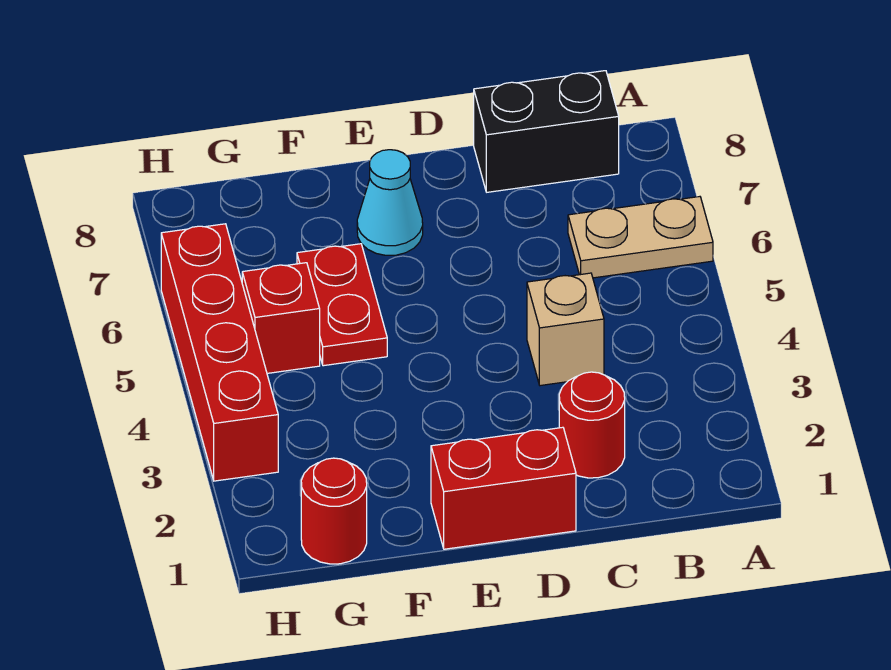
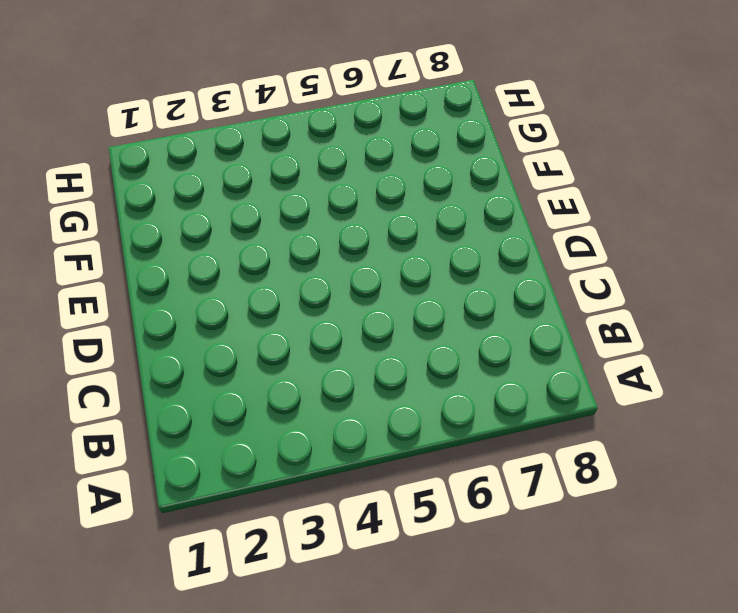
none -> tan 1x2 plate [568,197,713,278]
none -> black 1x2 brick [474,71,619,192]

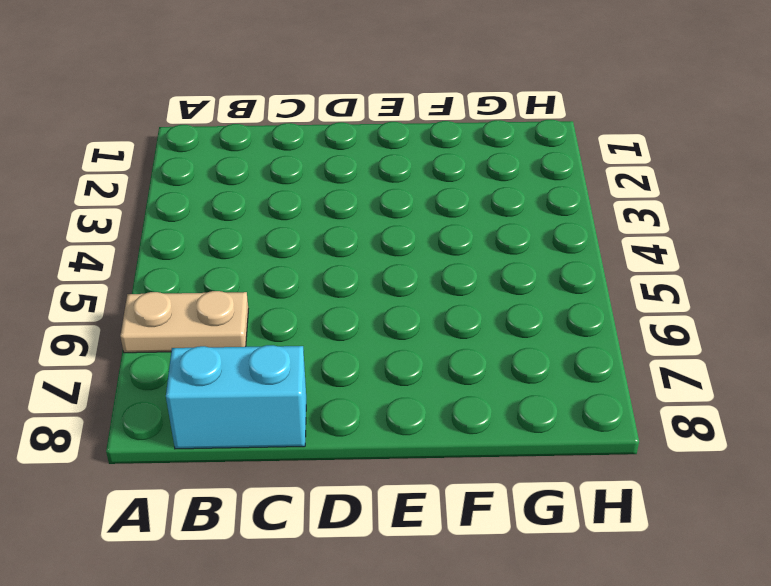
cyan 1x2 brick [166,345,306,449] -> black 1x2 brick [474,71,619,192]
none -> red 1x1 round brick [559,372,625,478]
none -> tan 1x1 brick [527,273,604,386]

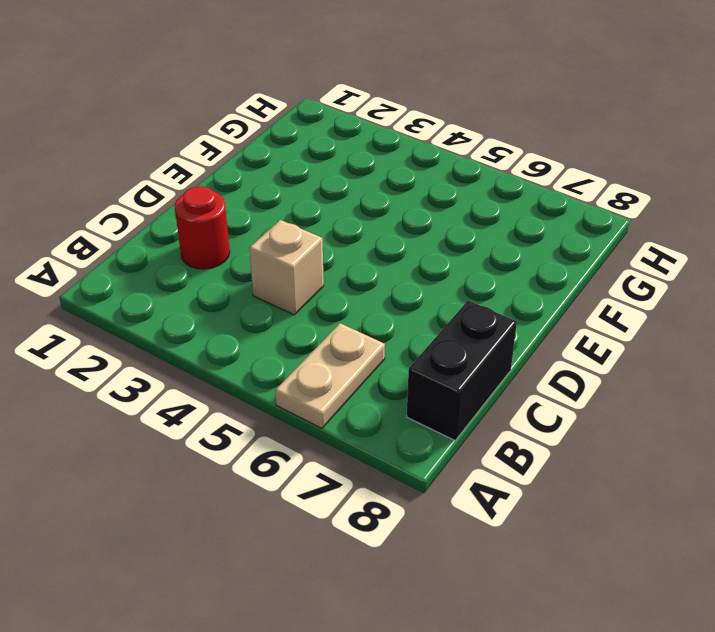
none -> red 1x2 brick [431,427,576,549]
none -> cyan 1x1 cone [357,150,423,255]

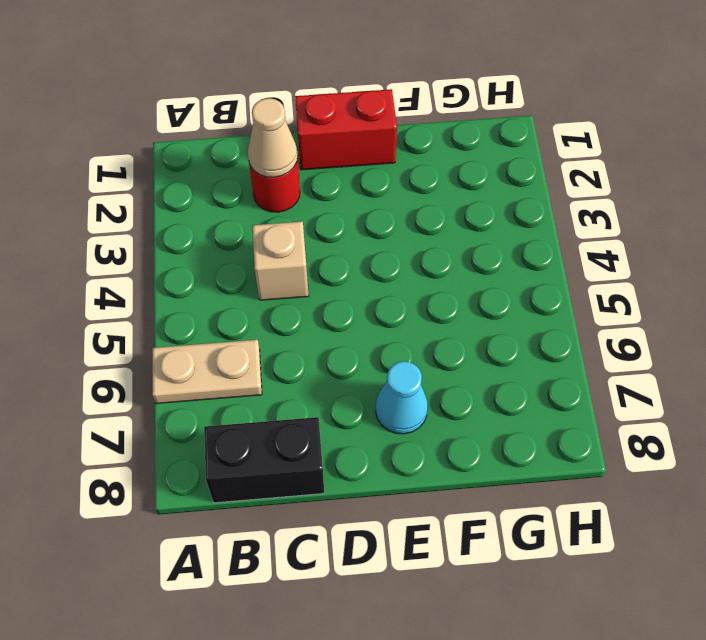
tan 1x1 cone [248,98,298,177] -> none
none -> red 1x2 plate [297,244,387,366]
none -> red 1x1 round brick [301,458,367,564]

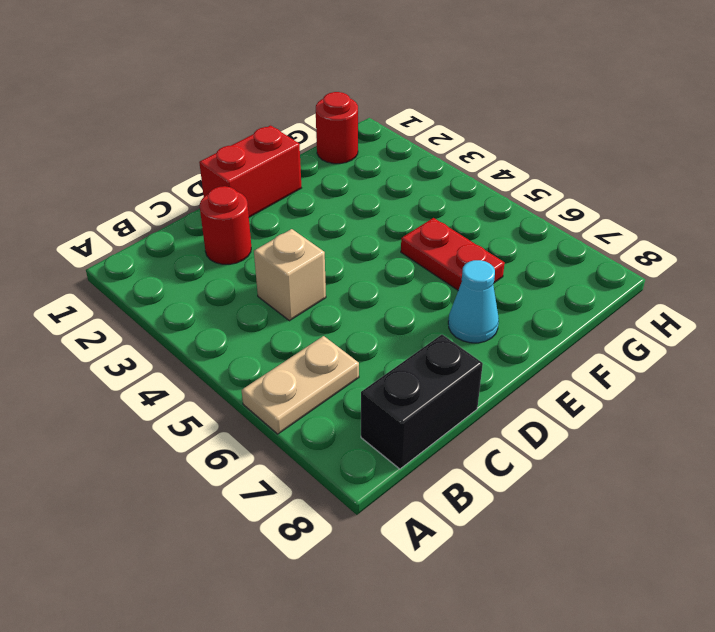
none -> red 1x1 brick [242,263,320,373]
none -> red 1x4 brick [161,224,278,481]

